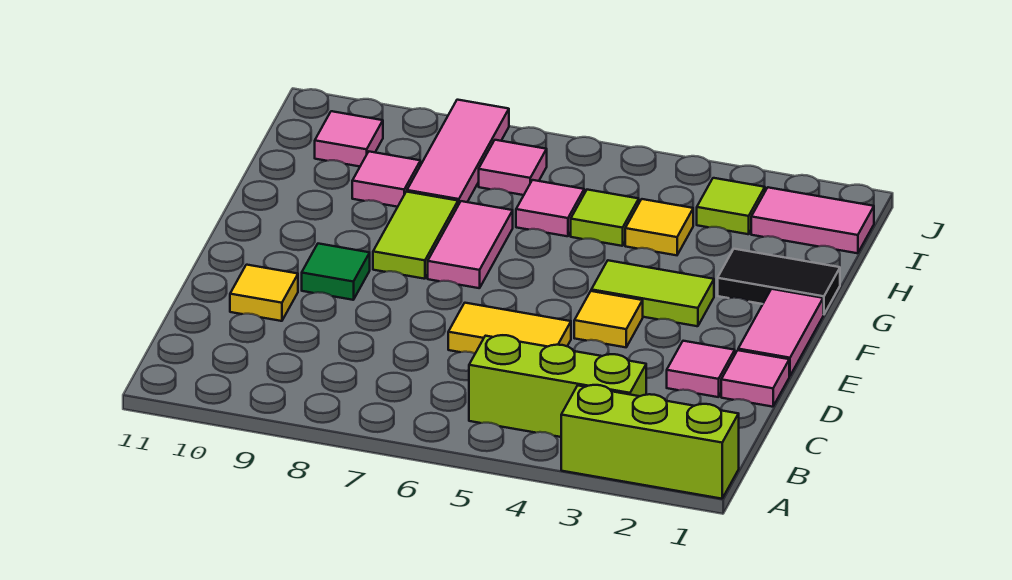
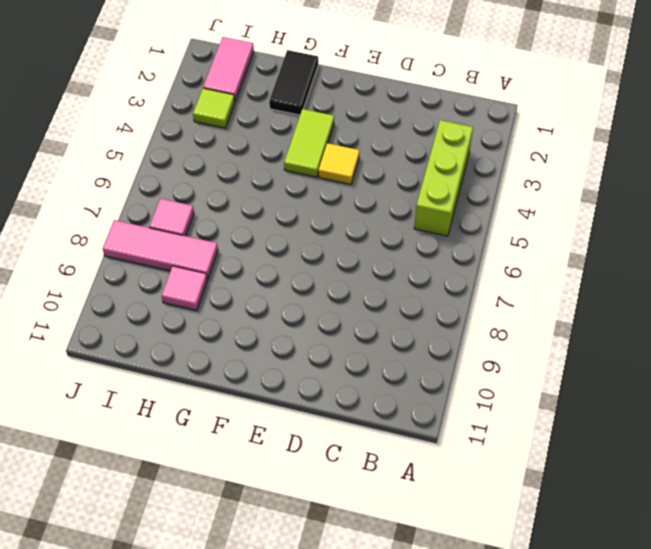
none -> lime 1x3 brick [561,385,739,499]
none -> pink 1x1 tile [721,350,789,407]
none -> pink 1x1 tile [667,341,735,397]

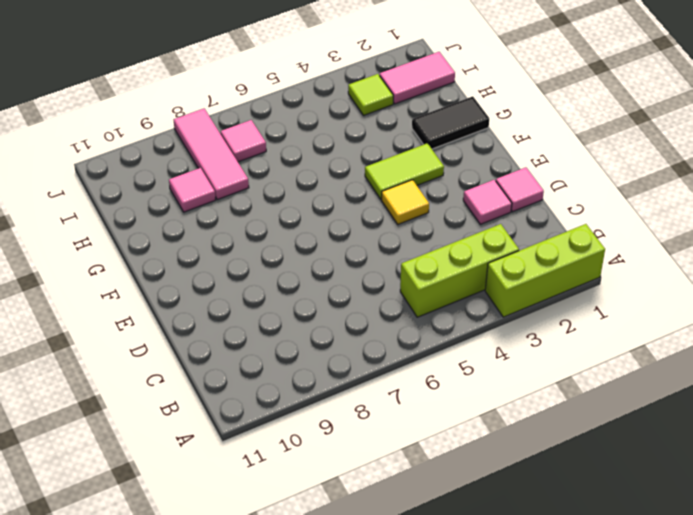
none -> yellow 1x2 tile [448,303,571,353]
none -> yellow 1x1 tile [230,265,298,321]
none -> pink 1x2 tile [738,289,823,376]

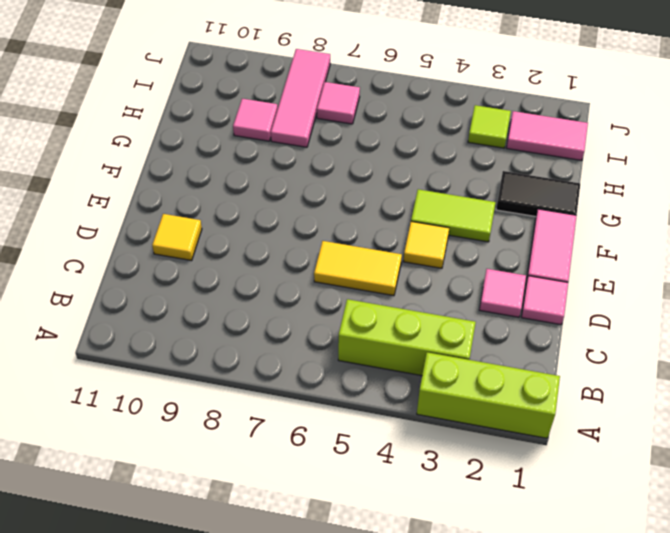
none -> green 1x1 tile [302,244,370,300]
none -> pink 1x2 tile [428,201,513,288]
none -> lime 1x2 tile [373,192,458,279]

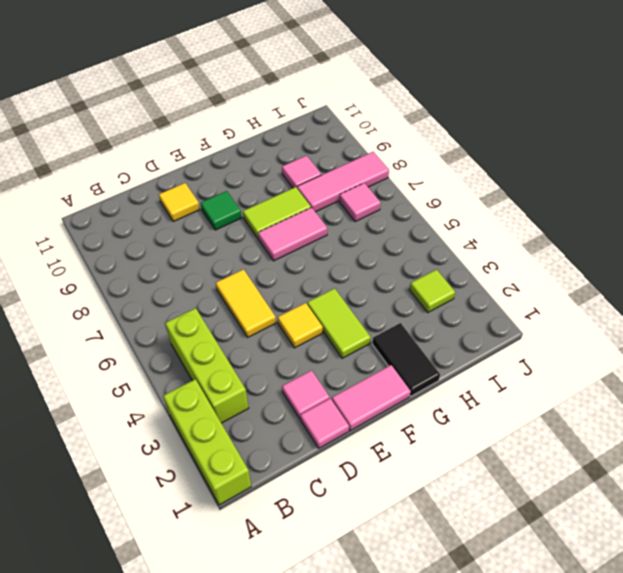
none -> yellow 1x1 tile [625,199,693,255]
none -> lime 1x1 tile [571,190,639,246]
none -> pink 1x1 tile [516,180,584,236]

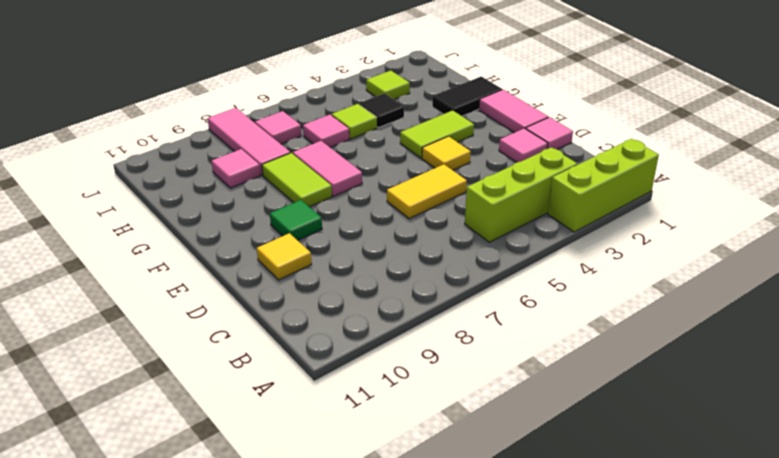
black 1x1 tile [359,93,404,128] -> yellow 1x1 tile [625,199,693,255]
none -> pink 1x2 tile [751,187,874,253]
none -> pink 1x1 tile [315,111,383,166]

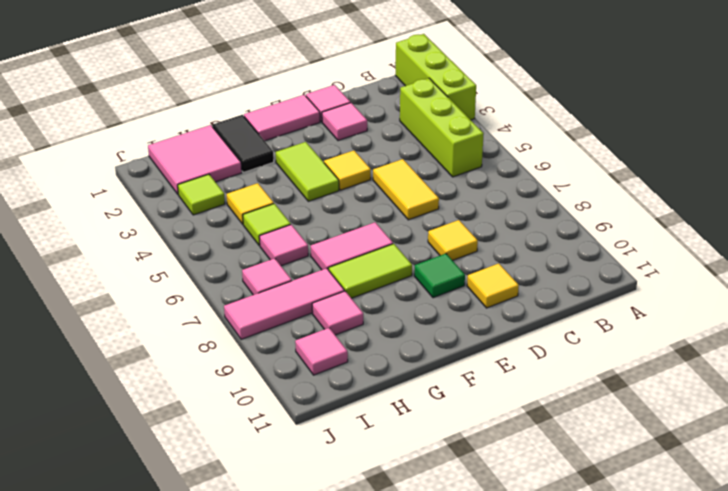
yellow 1x1 tile [428,220,478,261] -> none
pink 2x2 tile [148,125,242,194] -> pink 1x2 tile [751,187,874,253]

